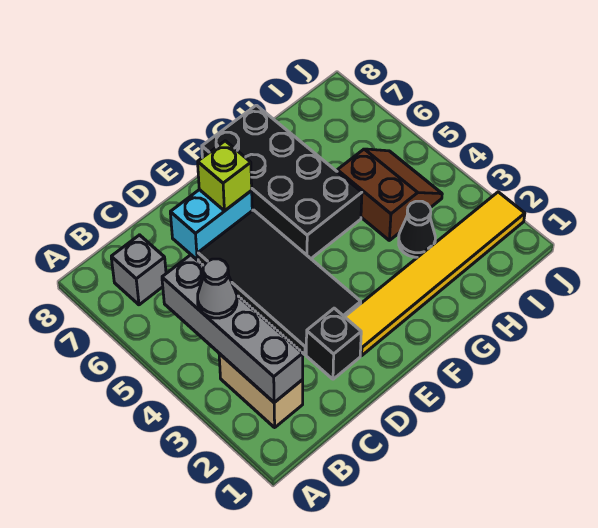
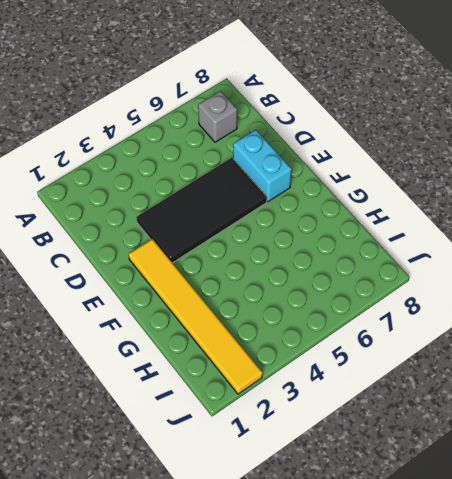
none -> tan 1x2 brick [219,354,303,427]
none -> black 1x1 brick [306,308,361,379]
none -> black 2x4 brick [202,105,362,258]

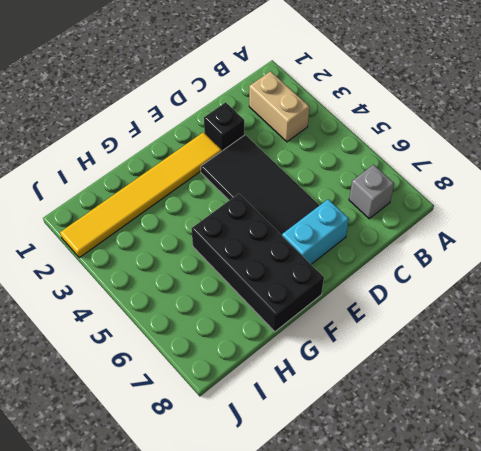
none -> black 1x1 cone [399,201,435,257]
none -> brown 2x2 slope [337,149,442,240]
none -> grey 1x4 brick [162,255,303,402]

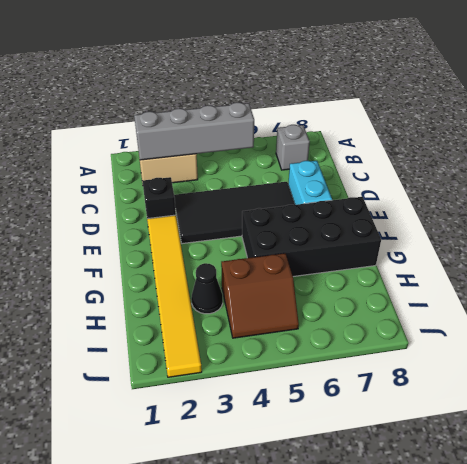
none -> lime 1x1 brick [198,141,252,211]
none -> grey 1x1 cone [198,259,237,318]

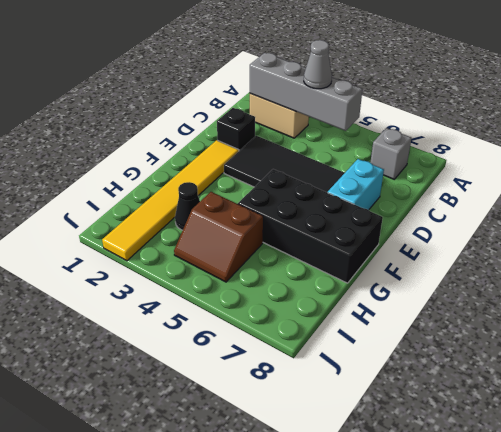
none -> lime 1x1 brick [198,141,252,211]

